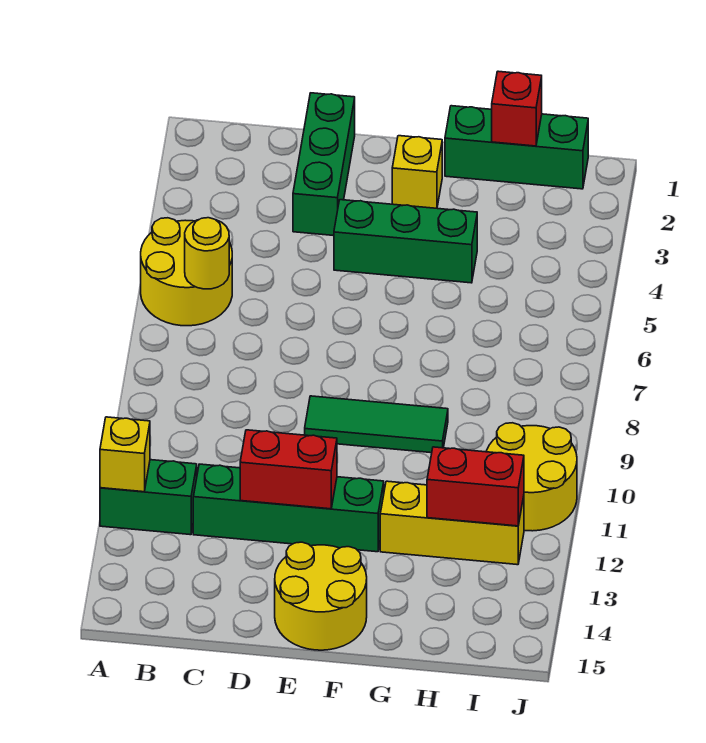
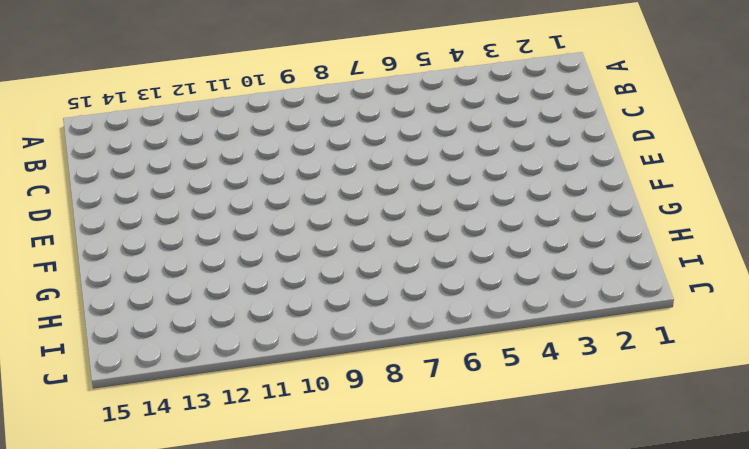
none -> yellow 2x2 round brick [141,218,232,326]
none -> green 1x2 brick [100,460,197,535]
none -> green 1x4 brick [193,464,384,552]

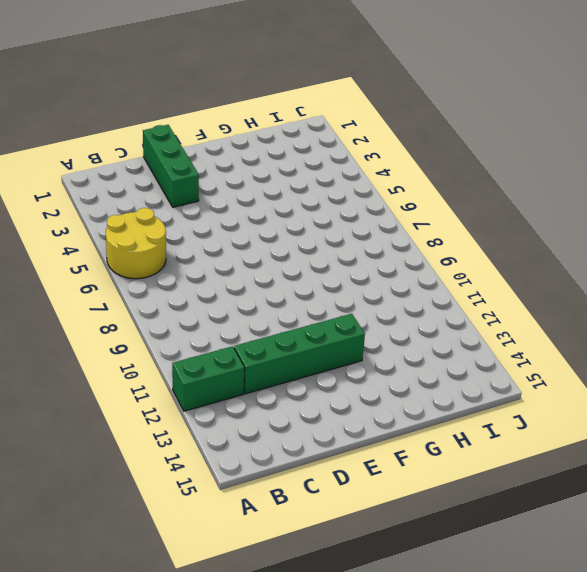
none -> green 1x3 brick [334,200,477,283]
none -> green 1x3 tile [305,396,448,453]
none -> yellow 2x2 round brick [275,542,367,650]

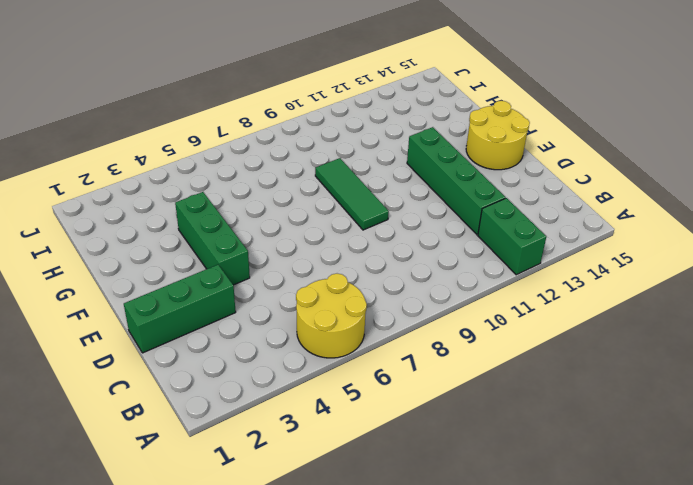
none -> yellow 1x1 brick [392,136,442,208]
none -> green 1x3 brick [445,106,588,189]
none -> yellow 1x3 brick [380,481,524,565]

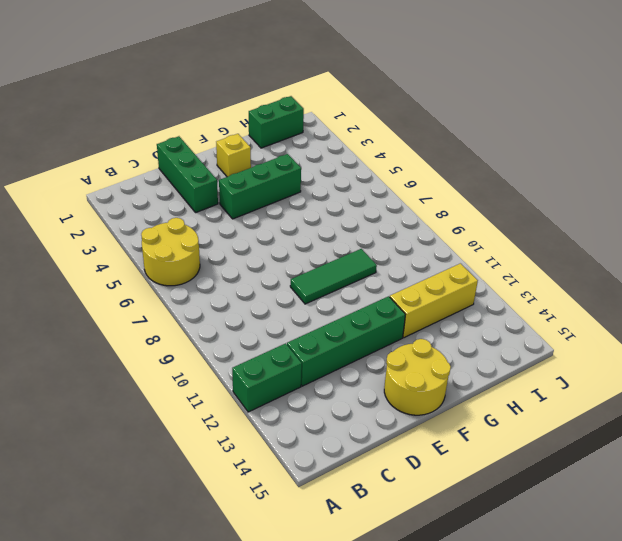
green 1x2 brick [249,96,304,148] -> green 1x3 brick [445,106,588,189]
none -> yellow 2x2 round brick [486,423,577,531]
none -> yellow 1x1 brick [100,417,150,492]
none -> yellow 1x1 round brick [185,218,229,289]

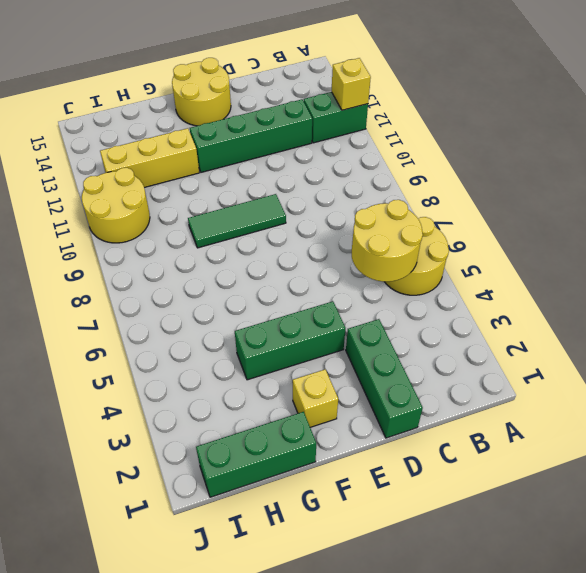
yellow 2x2 round brick [352,200,423,282] -> yellow 1x1 round brick [185,218,229,289]
none -> red 1x2 brick [240,430,337,509]
none -> red 1x1 brick [492,71,542,146]
none -> red 1x2 brick [427,447,524,526]

